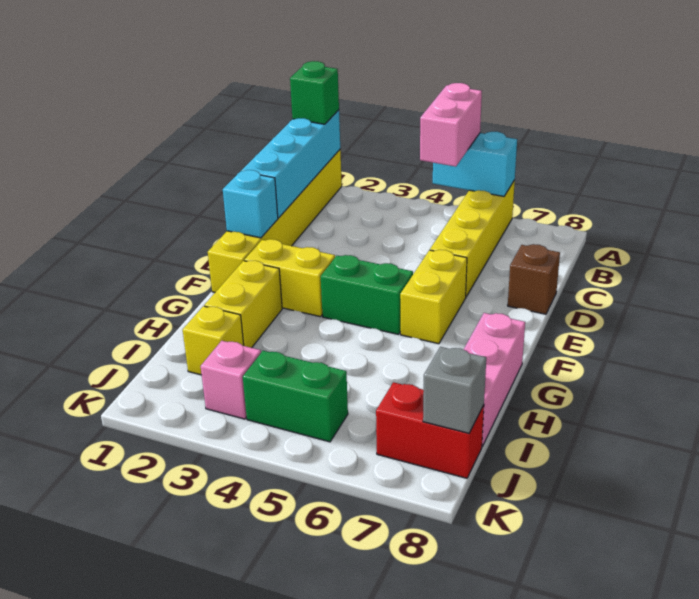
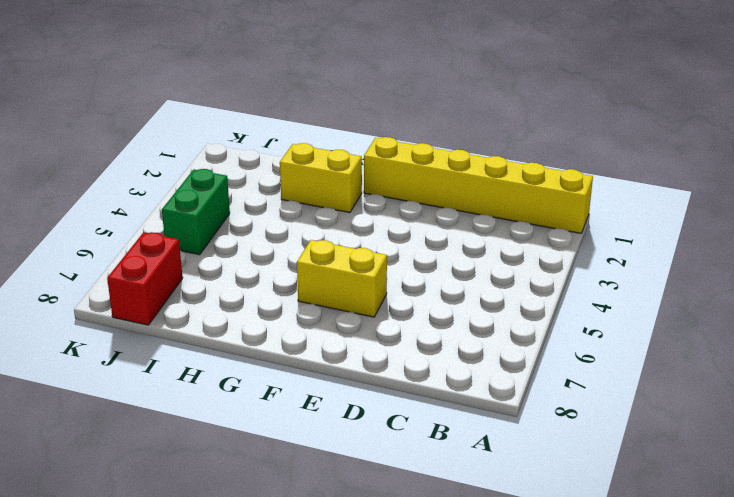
none -> yellow 1x4 brick [430,180,515,297]
none -> brown 1x1 brick [508,244,560,314]
none -> yellow 1x2 brick [244,239,335,317]

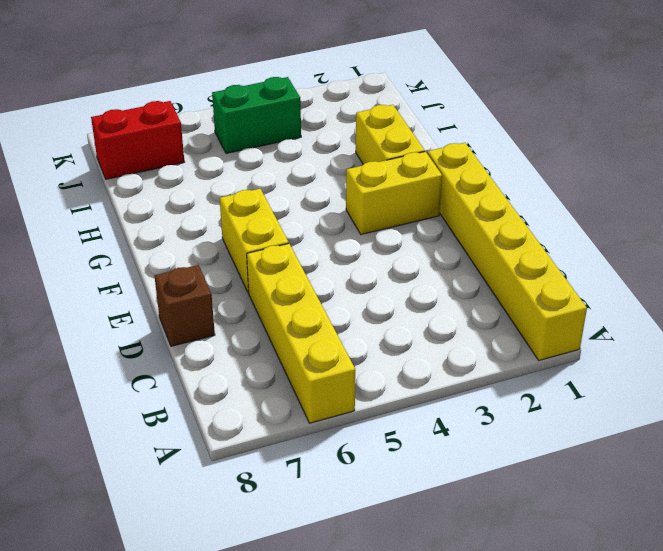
none -> green 1x2 brick [321,255,413,334]
none -> pink 1x3 brick [463,313,525,446]
none -> yellow 1x1 brick [183,306,244,375]

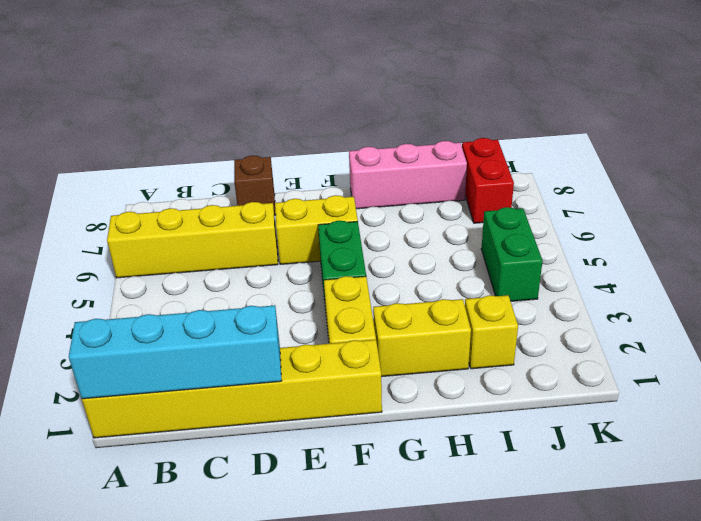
none -> pink 1x1 brick [201,341,261,419]
none -> cyan 1x2 brick [433,132,517,196]
none -> cyan 1x1 brick [223,170,278,238]

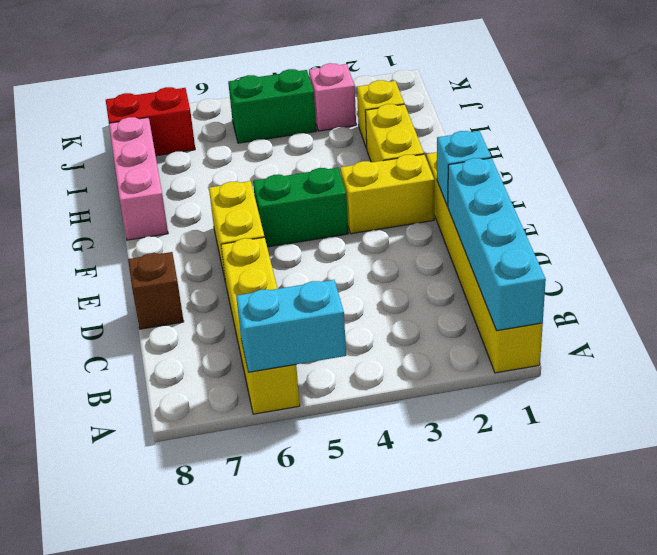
none -> grey 1x1 brick [423,347,486,433]
none -> green 1x1 brick [290,61,339,124]
none -> pink 1x2 brick [420,83,482,167]

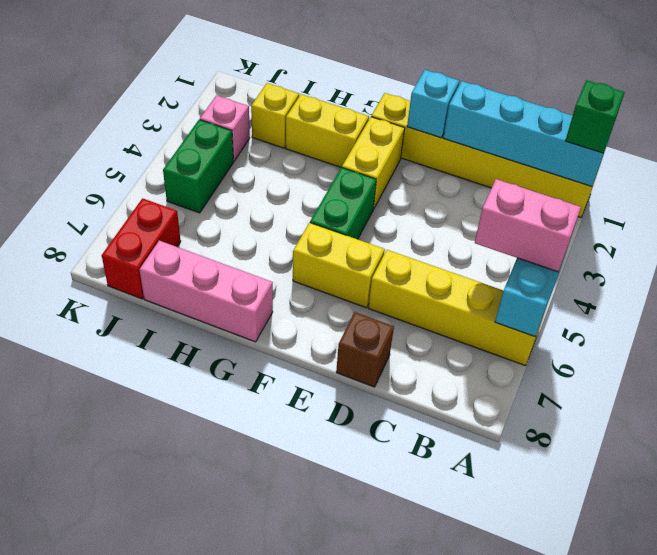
none -> grey 1x1 brick [423,347,486,433]

